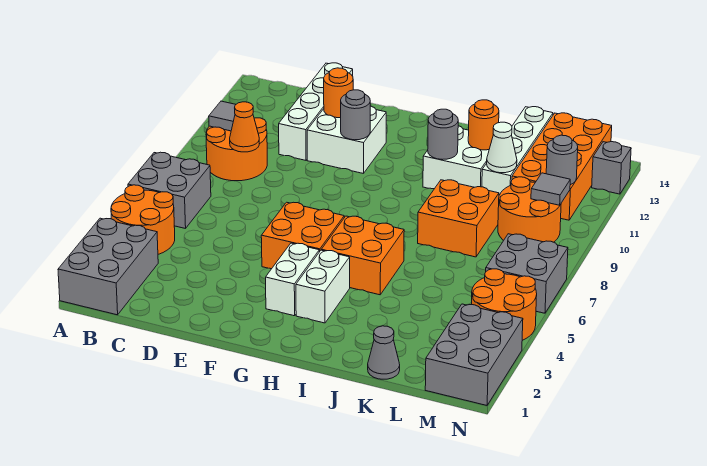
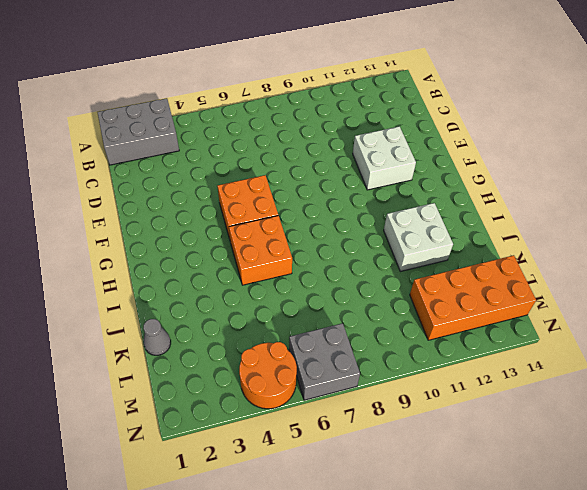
none -> orange 2x2 round brick [111,185,175,254]
none -> grey 2x2 brick [128,152,211,229]
none -> orange 2x2 round brick [206,118,267,181]

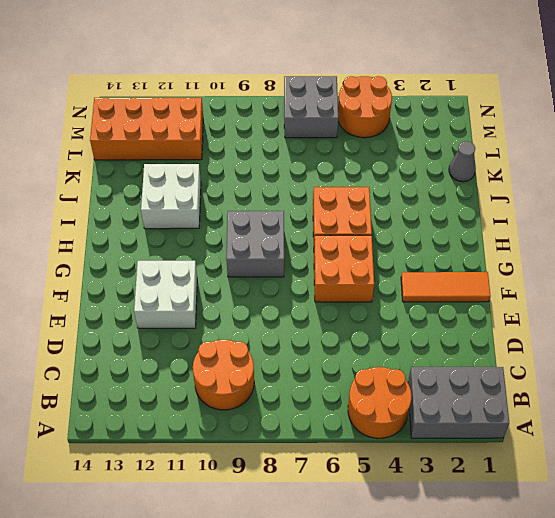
orange 1x3 tile [401,272,490,302] -> none
grey 2x2 brick [226,211,284,277] -> grey 2x2 brick moved to [128,152,211,229]
none -> white 1x4 brick [279,63,353,160]
none -> white 1x2 brick [266,243,319,316]
none -> white 1x2 brick [296,250,350,323]

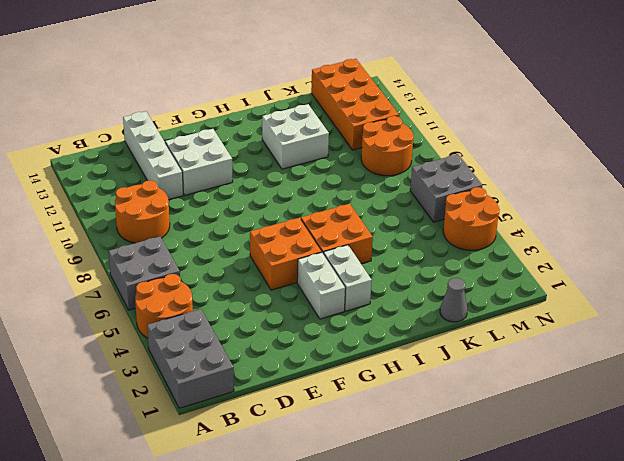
none -> orange 2x2 brick [418,180,499,257]
none -> white 1x4 brick [482,107,553,195]
none -> grey 2x3 brick [425,304,523,405]

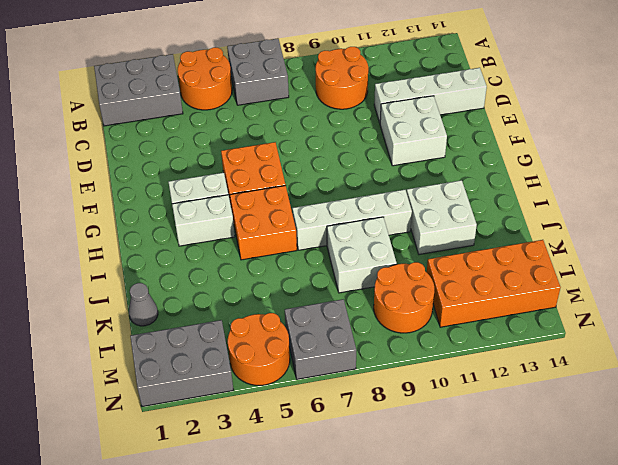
white 1x4 brick [292,190,412,250] -> white 1x4 brick moved to [482,107,553,195]
white 2x2 brick [327,217,397,293] -> orange 2x2 brick [418,180,499,257]
none -> grey 1x1 brick [592,142,631,194]
none -> grey 1x1 tile [209,101,236,131]
none -> orange 1x1 cone [230,102,259,152]

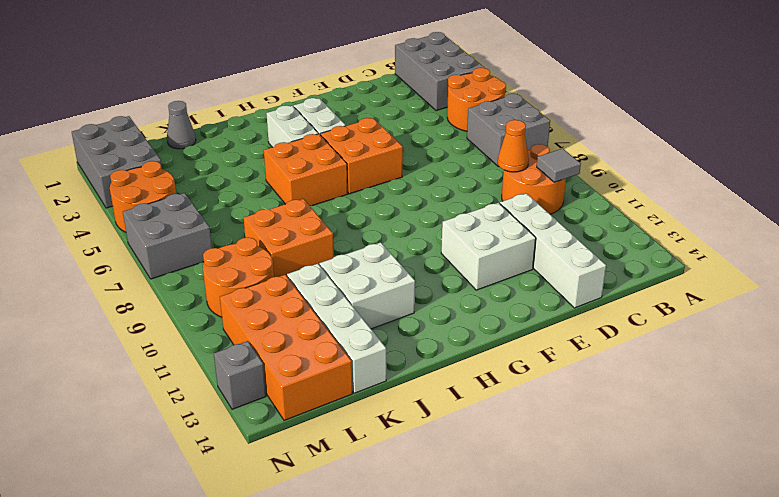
none -> orange 1x1 round brick [324,68,353,118]
none -> grey 1x1 round brick [341,90,370,140]
none -> grey 1x1 round brick [428,109,458,159]

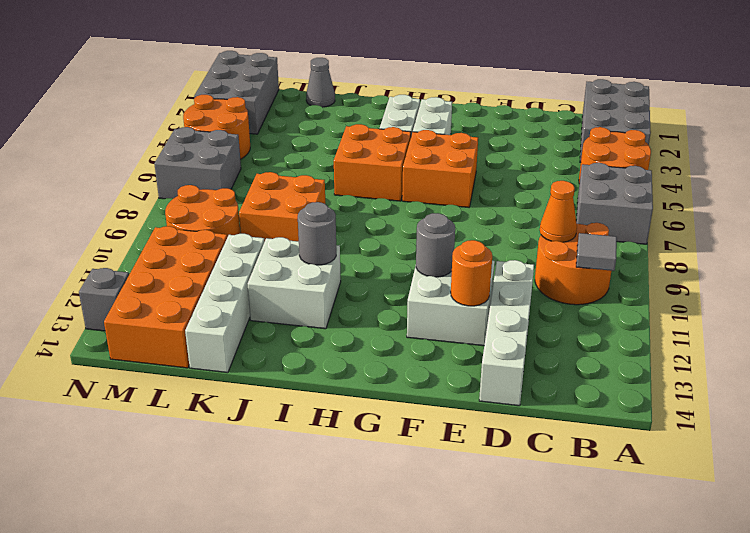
none -> orange 1x1 round brick [468,100,499,150]
none -> white 1x1 cone [487,122,517,173]
none -> grey 1x1 tile [531,173,570,205]

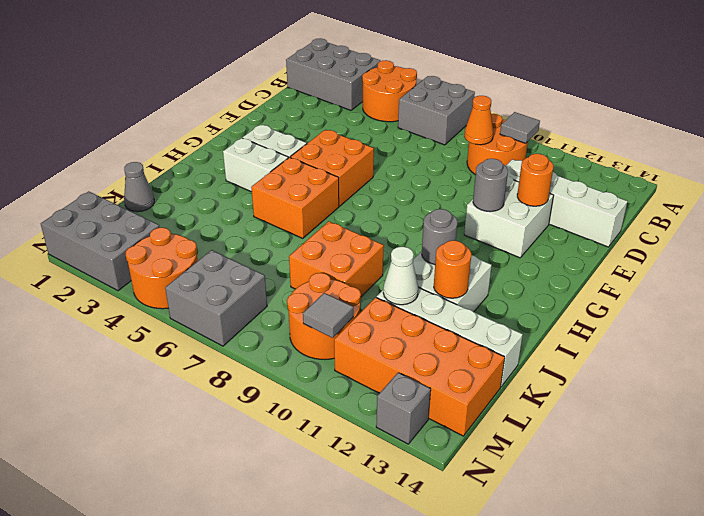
none -> grey 1x1 round brick [546,135,578,185]

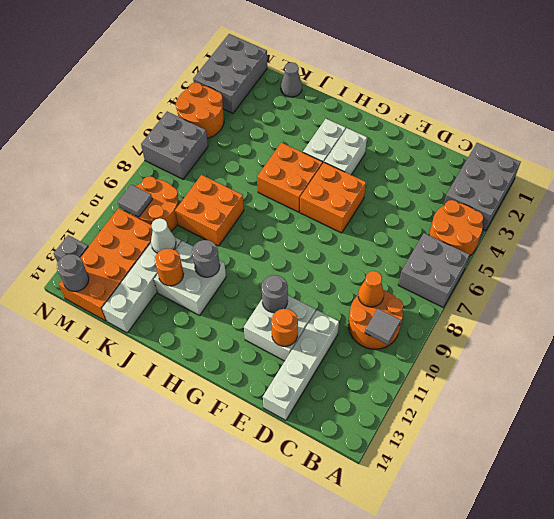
grey 1x1 round brick [57,254,89,291] -> grey 1x1 round brick moved to [546,135,578,185]

